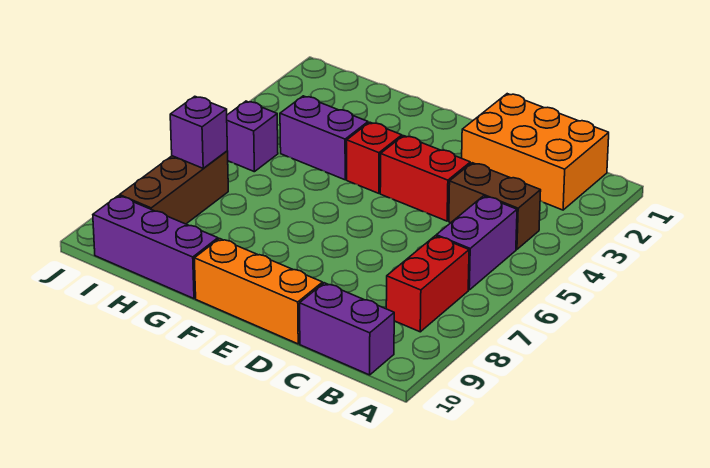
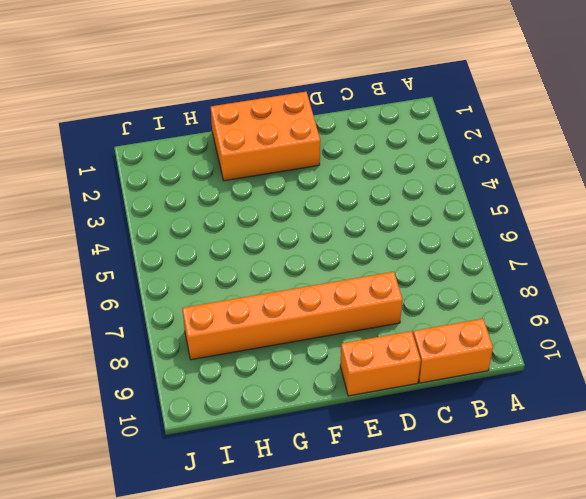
orange 1x2 brick [413,319,493,383] -> purple 1x2 brick [300,283,394,375]
orange 1x6 brick [182,272,402,360] -> brown 1x3 brick [120,151,228,224]
orange 1x2 brick [340,331,421,396] -> orange 1x3 brick [194,239,323,344]
orange 2x3 brick [211,92,320,181] -> orange 2x3 brick moved to [462,94,609,210]
none -> brown 1x2 brick [449,163,541,249]
none -> purple 1x2 brick [436,196,517,290]
none -> red 1x2 brick [386,236,469,332]

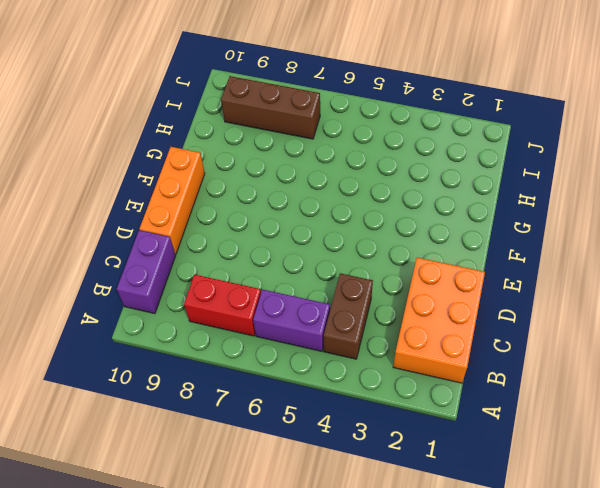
none -> red 1x2 brick [380,136,470,221]
none -> red 1x1 brick [347,122,402,193]
none -> purple 1x2 brick [280,96,368,180]

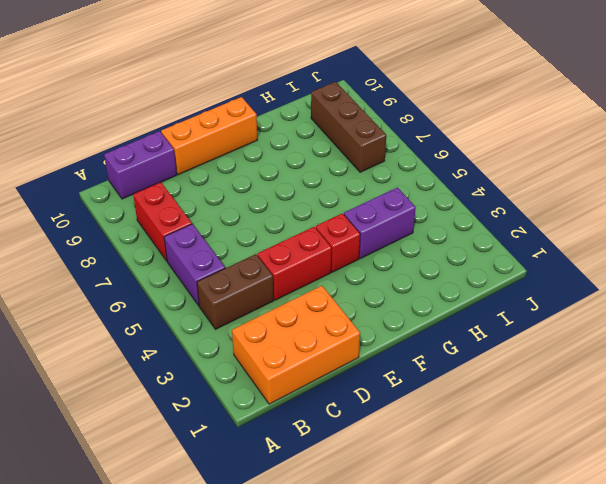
none -> purple 1x3 brick [93,196,218,299]
none -> purple 1x1 brick [227,101,278,172]
none -> purple 1x1 brick [170,96,227,168]

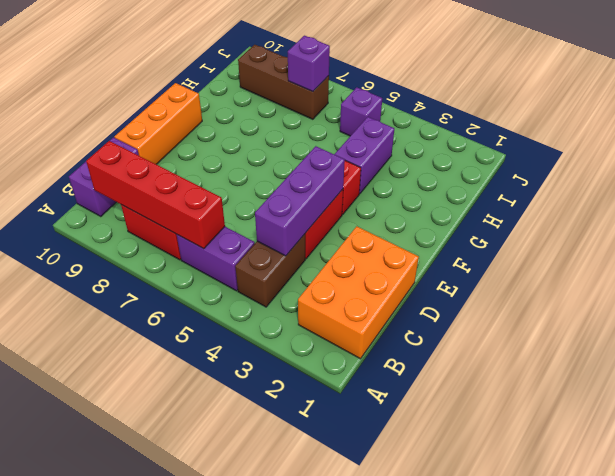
red 1x4 brick [86,141,225,249] -> none
purple 1x3 brick [255,146,345,256] -> purple 1x3 brick moved to [93,196,218,299]

